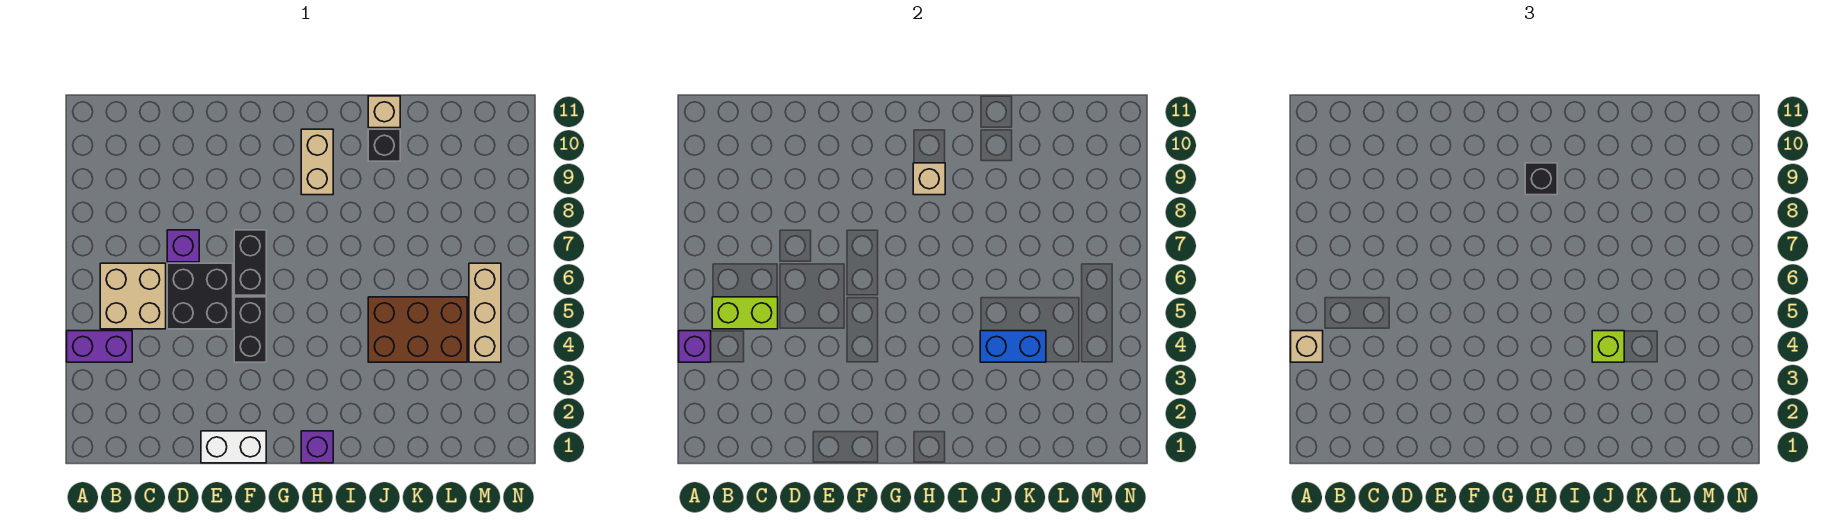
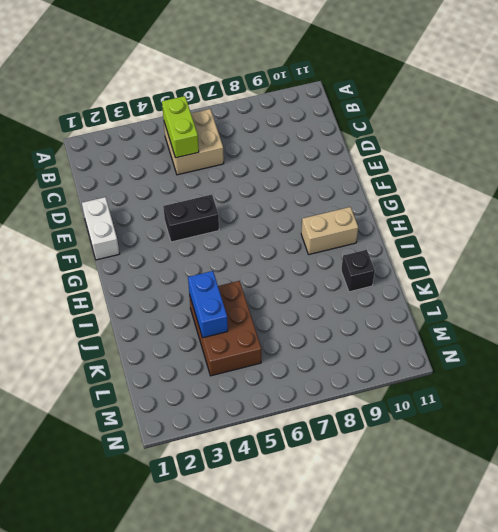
none -> purple 1x2 brick [67,331,132,362]
none -> black 2x2 brick [167,263,233,329]
none -> purple 1x1 brick [167,230,199,262]

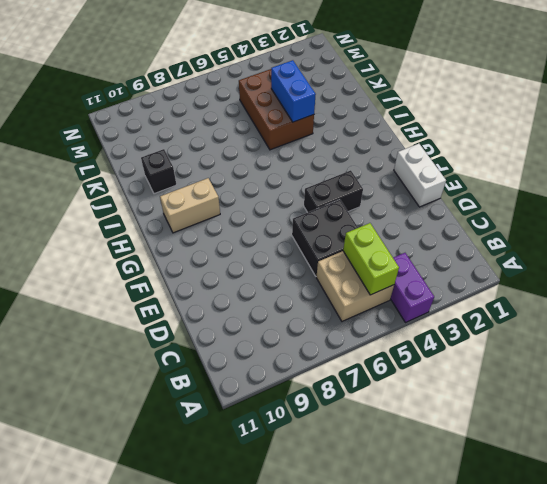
none -> purple 1x1 brick [167,230,199,262]
none -> black 1x2 brick [234,230,266,295]
none -> purple 1x1 brick [301,431,333,463]

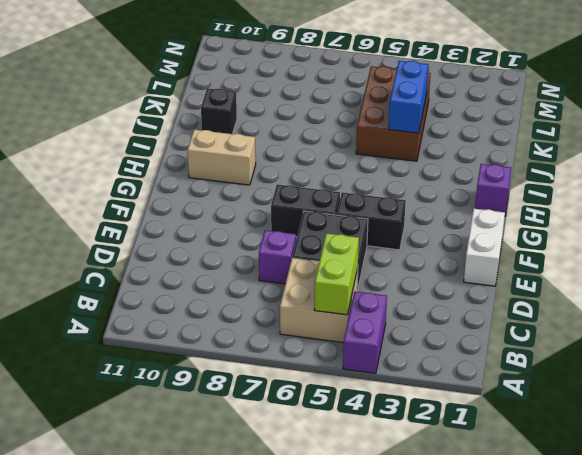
none -> tan 1x1 brick [368,96,400,128]
none -> tan 1x3 brick [469,263,501,362]
none -> purple 1x1 brick [679,331,711,362]

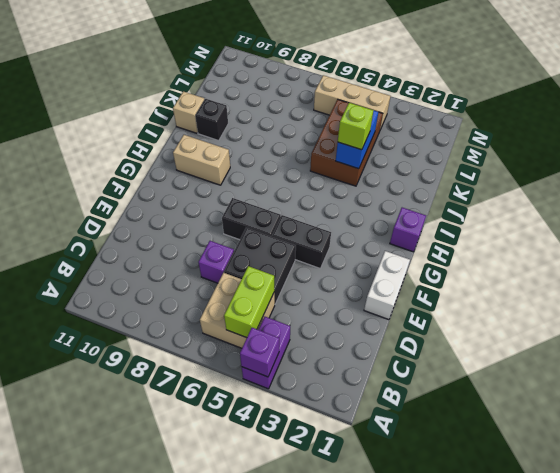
none -> tan 1x1 brick [913,163,945,195]
none -> tan 1x1 brick [1291,331,1323,362]
none -> black 1x1 brick [1525,163,1557,195]

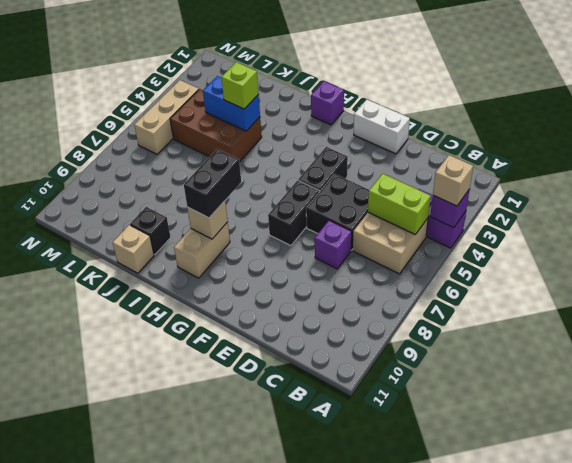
black 1x2 brick [184,149,241,218] -> black 1x1 brick [1525,163,1557,195]

